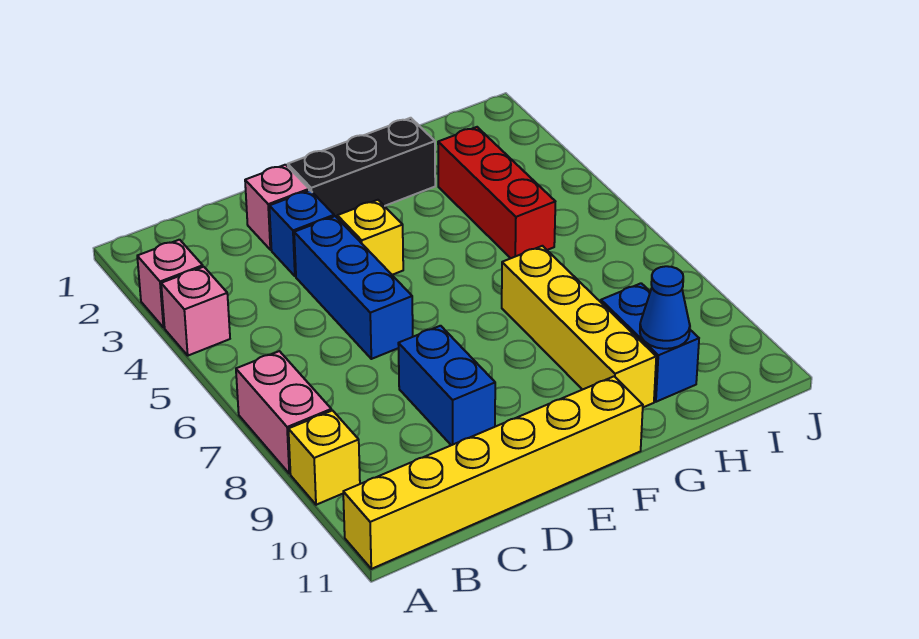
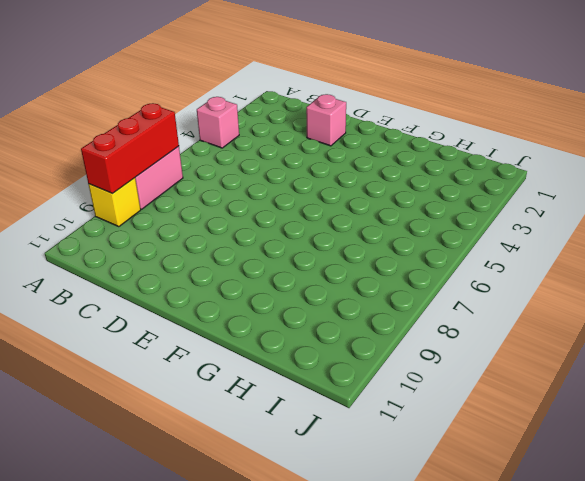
red 1x3 brick [81,103,179,194] -> red 1x3 brick moved to [438,127,555,258]
none -> pink 1x1 brick [137,240,203,327]
none -> yellow 1x6 brick [343,376,643,569]
none -> blue 1x1 brick [269,190,334,276]

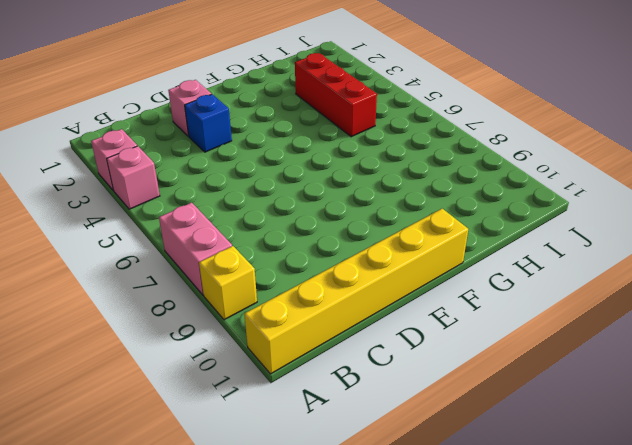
none -> blue 1x3 brick [294,216,413,359]
none -> blue 1x2 brick [398,326,495,445]
none -> black 1x3 brick [288,118,435,217]

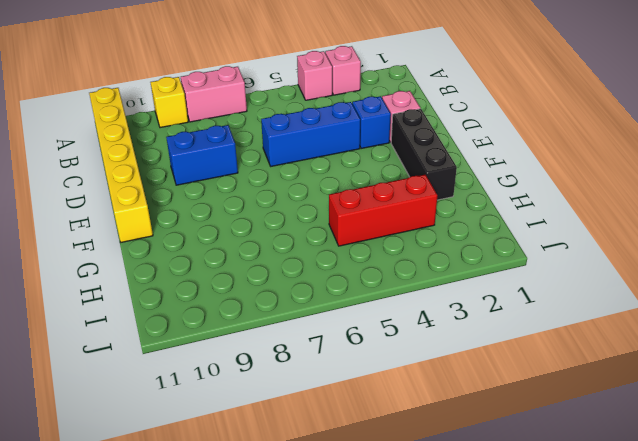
none -> yellow 1x1 brick [337,200,403,275]
none -> yellow 1x4 brick [502,246,656,407]
none -> blue 1x2 brick [601,283,699,402]

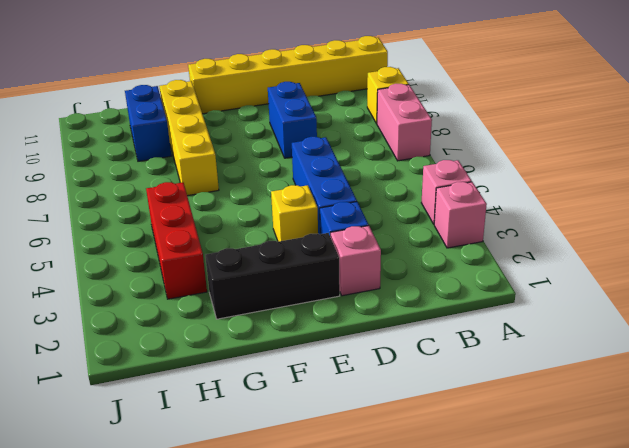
none -> blue 1x1 cone [640,266,690,349]

